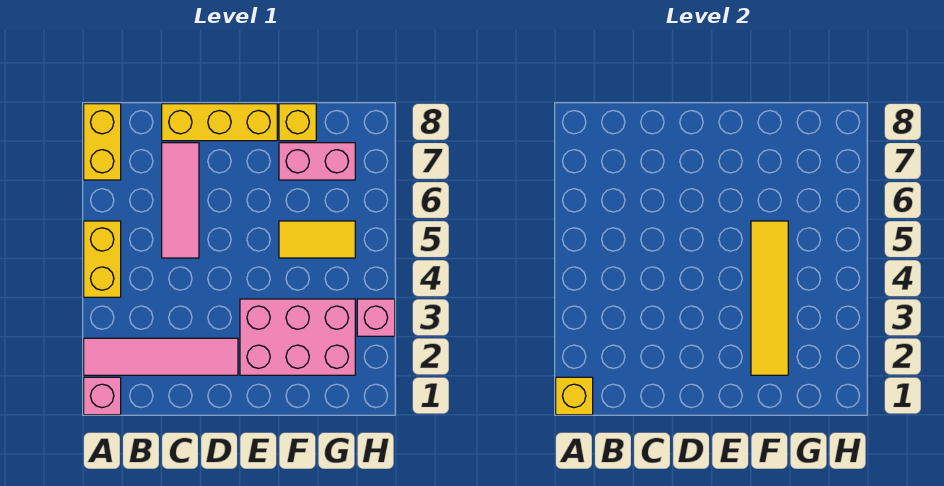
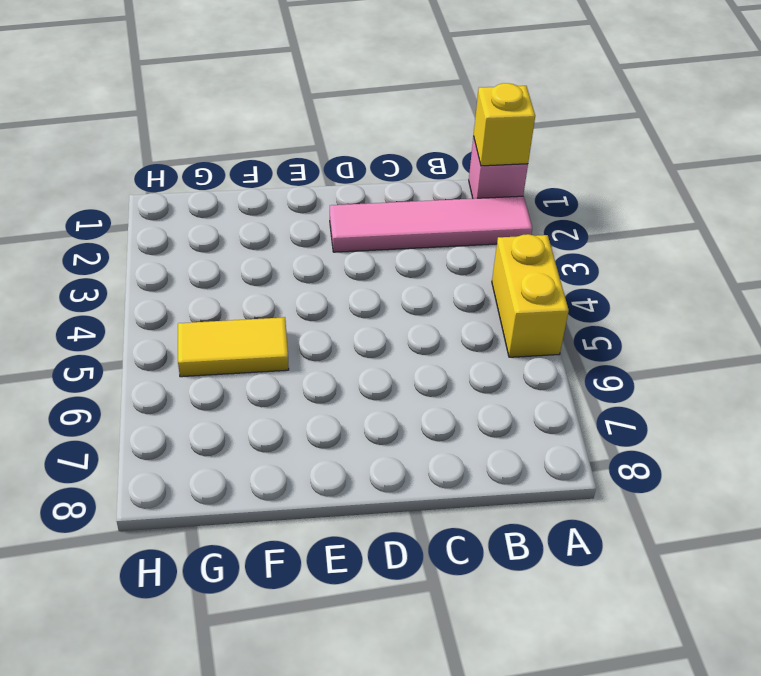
none -> yellow 1x2 brick [84,104,121,180]
none -> pink 1x3 tile [162,143,199,258]
none -> yellow 1x3 brick [162,104,277,141]

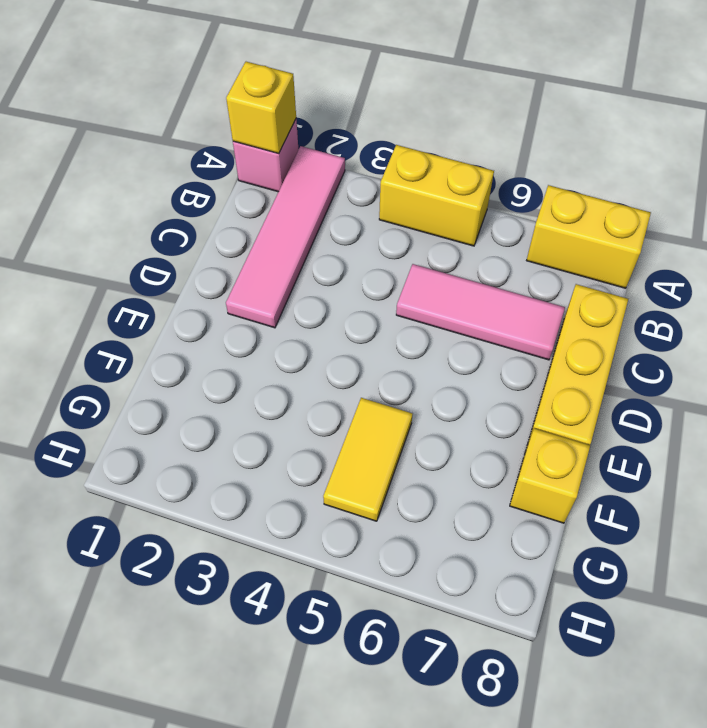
none -> pink 2x3 brick [240,299,355,375]
none -> pink 1x2 brick [279,143,355,180]
none -> pink 1x1 brick [357,299,395,336]

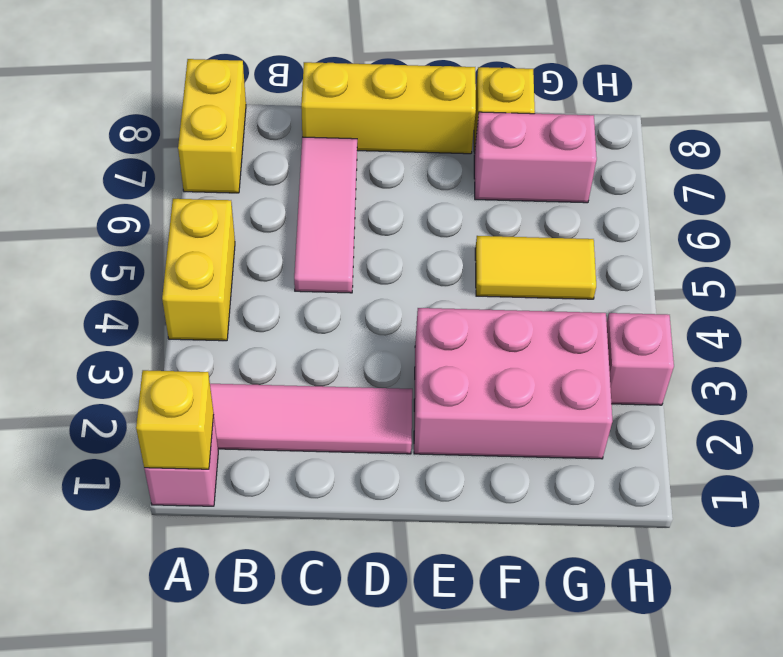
none -> yellow 1x4 tile [751,221,788,375]

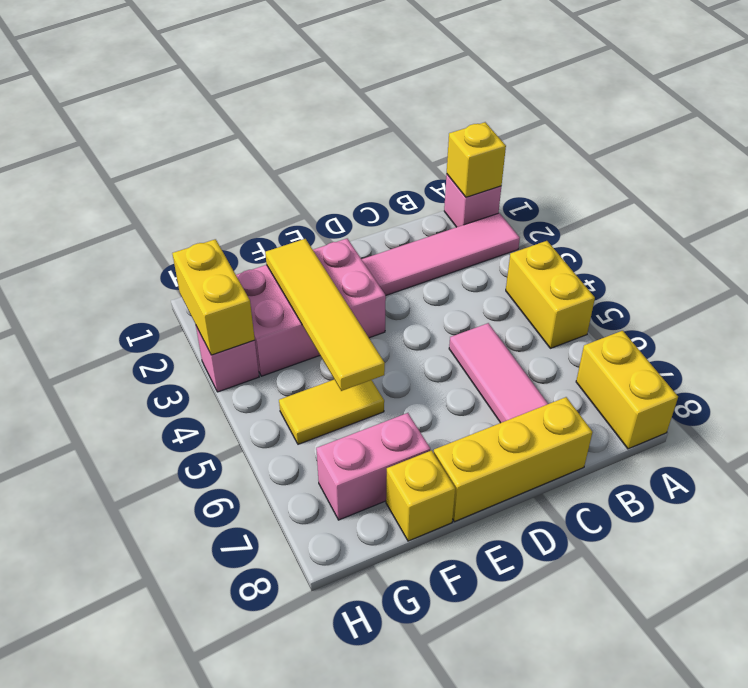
yellow 1x2 brick [172,239,255,355] -> none

